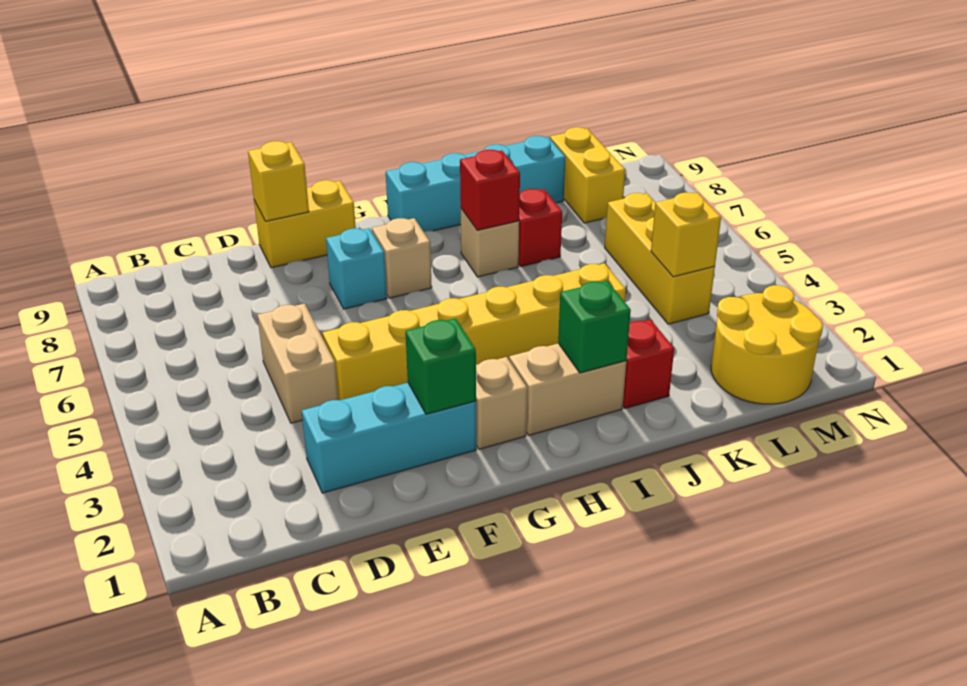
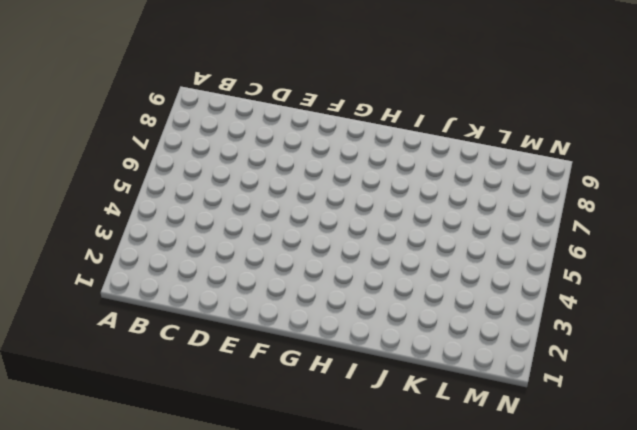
none -> cyan 1x3 brick [302,383,476,493]
none -> tan 1x2 brick [257,303,338,423]
none -> yellow 1x6 brick [322,263,626,400]

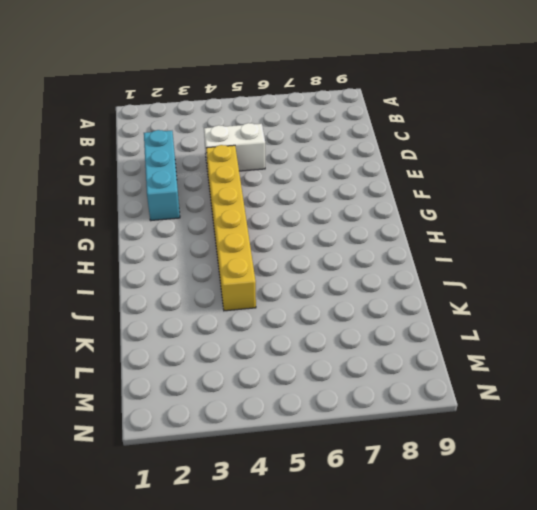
white 1x2 brick [204,123,265,171] -> tan 1x2 brick [257,303,338,423]
none -> yellow 1x2 brick [254,180,356,268]
none -> cyan 1x1 brick [326,228,387,309]
none -> tan 1x1 brick [476,357,527,449]

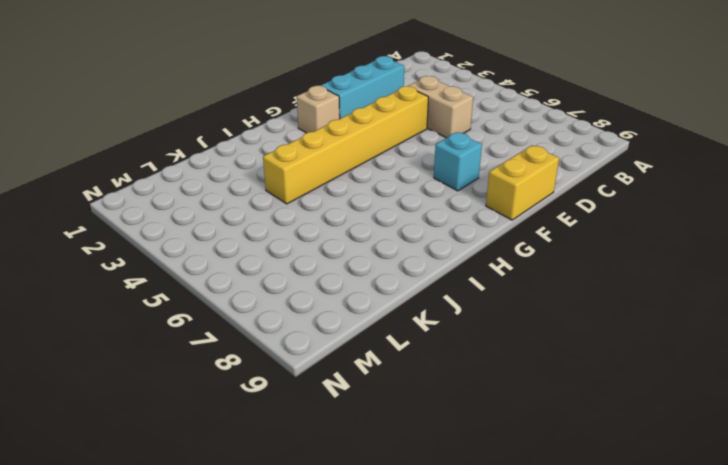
none -> tan 1x1 brick [372,218,432,298]
none -> tan 1x2 brick [509,343,626,435]
none -> cyan 1x4 brick [386,136,565,232]

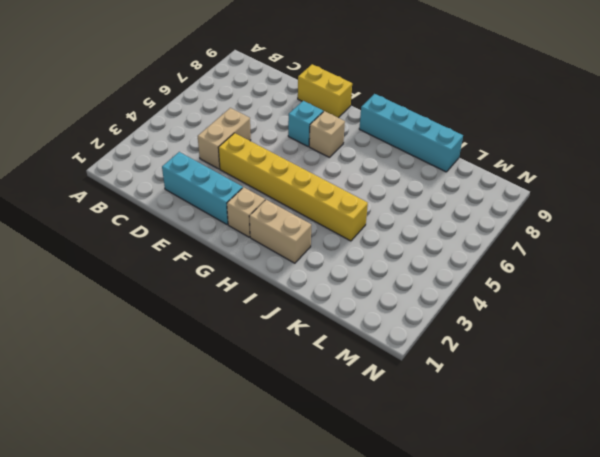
none -> tan 1x1 brick [461,209,519,277]
none -> red 1x1 brick [623,319,674,408]
none -> red 1x1 brick [518,189,562,267]

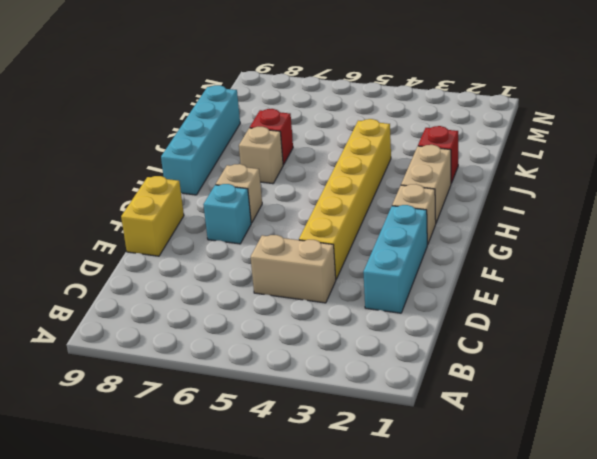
none -> yellow 2x2 round brick [711,285,823,404]
none -> yellow 1x3 brick [605,193,715,324]
none -> yellow 1x2 brick [550,127,625,223]

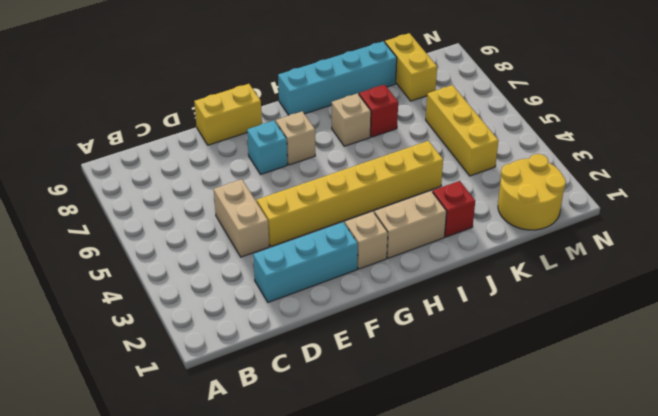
none -> yellow 1x1 brick [248,141,309,221]
none -> green 1x1 brick [406,318,476,414]
none -> green 1x1 brick [558,281,631,373]

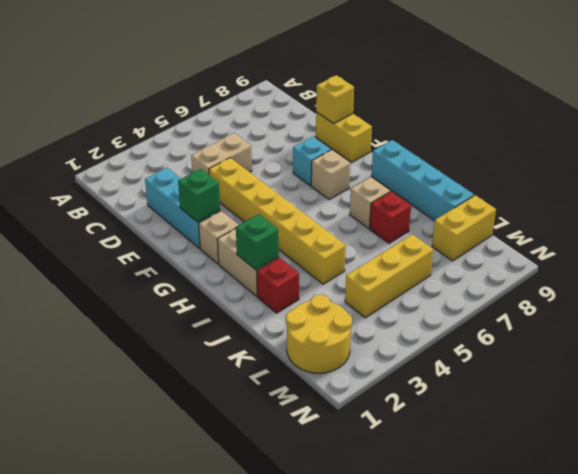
none -> red 1x1 brick [460,150,520,230]
none -> yellow 1x1 brick [651,193,721,277]

